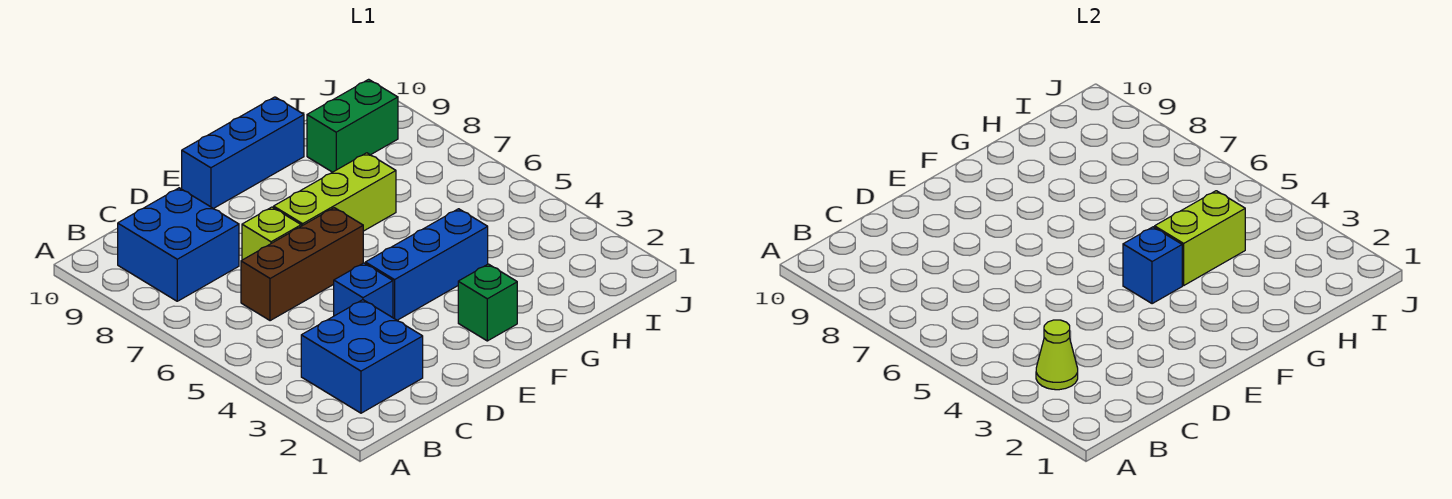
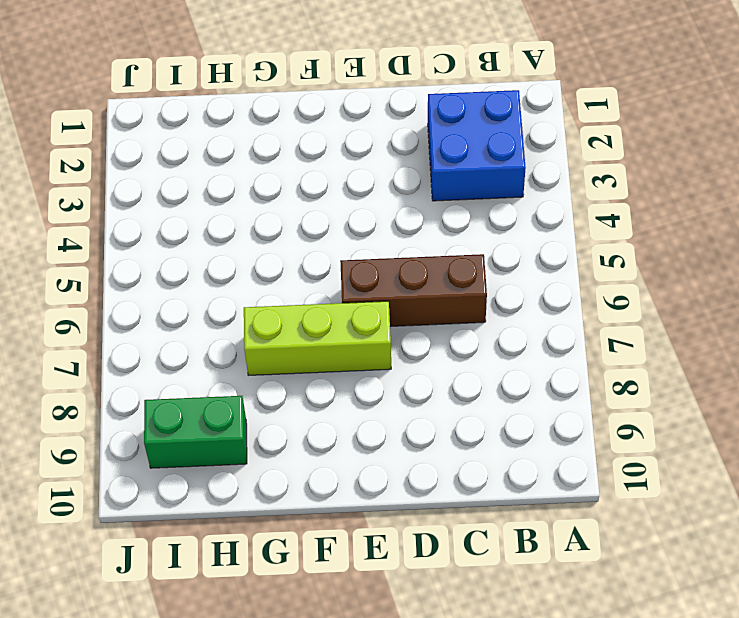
none -> blue 2x2 brick [118,188,239,301]
none -> blue 1x1 brick [334,263,393,318]
none -> lime 1x1 brick [242,207,301,260]

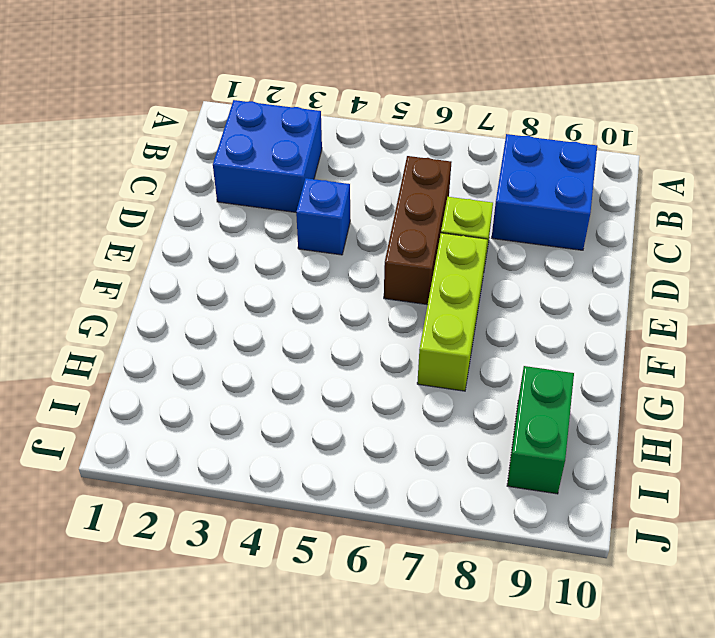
none -> blue 1x3 brick [365,209,488,320]
none -> blue 1x3 brick [182,97,304,209]
none -> green 1x1 brick [458,264,517,341]

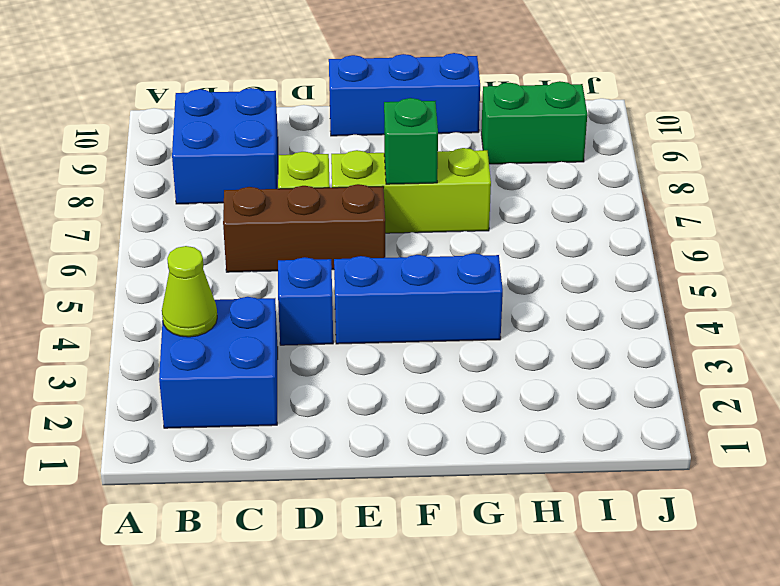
green 1x1 brick [384,98,438,184] -> green 1x1 brick moved to [458,264,517,341]
none -> blue 1x1 brick [1123,227,1182,304]
none -> lime 1x2 brick [1155,191,1245,285]

